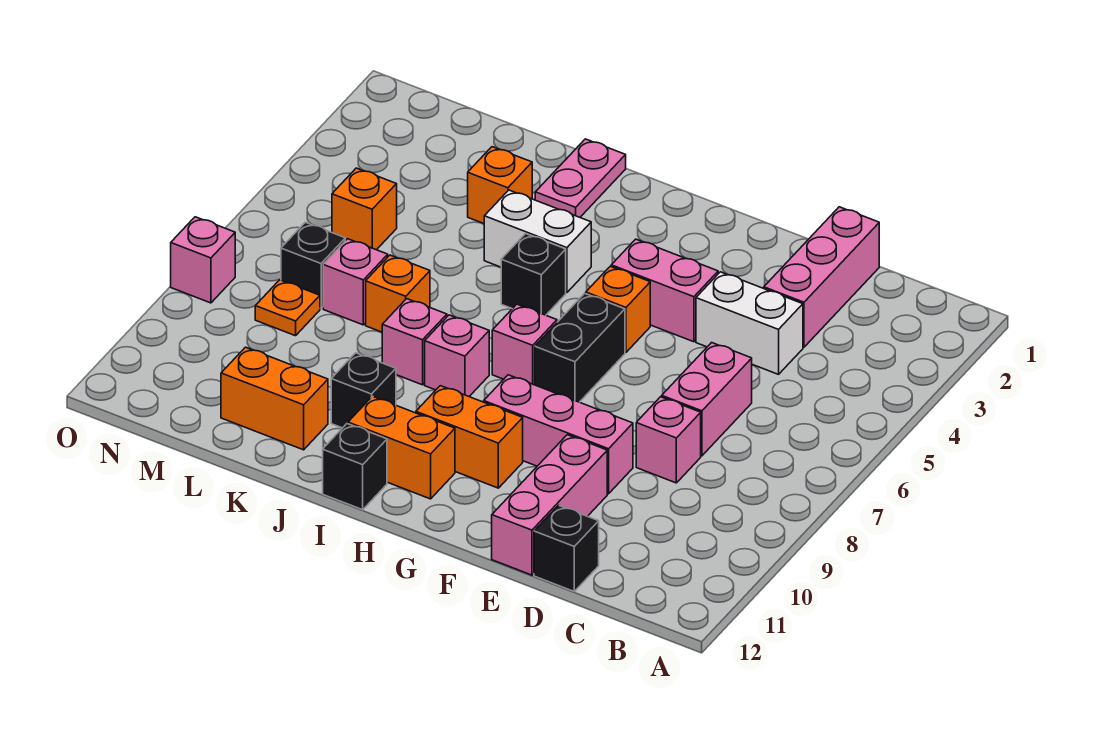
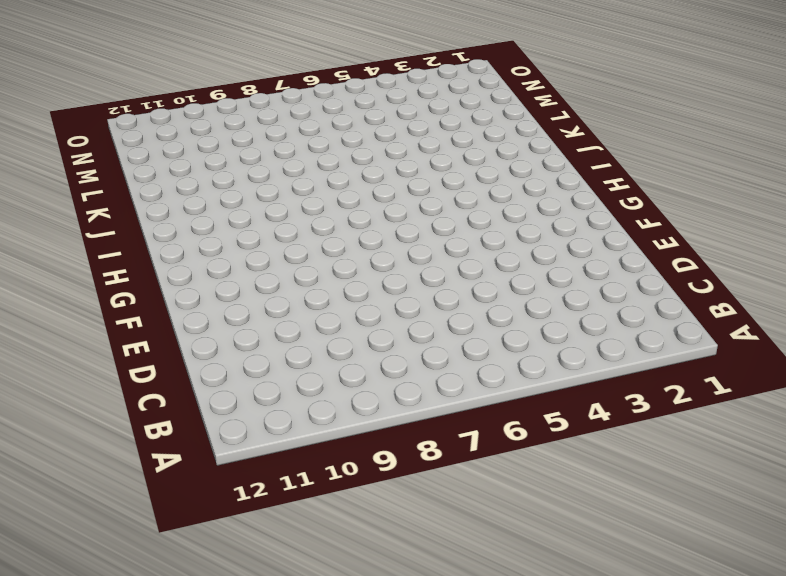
none -> pink 1x3 brick [764,207,879,347]
none -> white 1x2 brick [696,272,803,374]
none -> pink 1x2 brick [662,343,752,456]

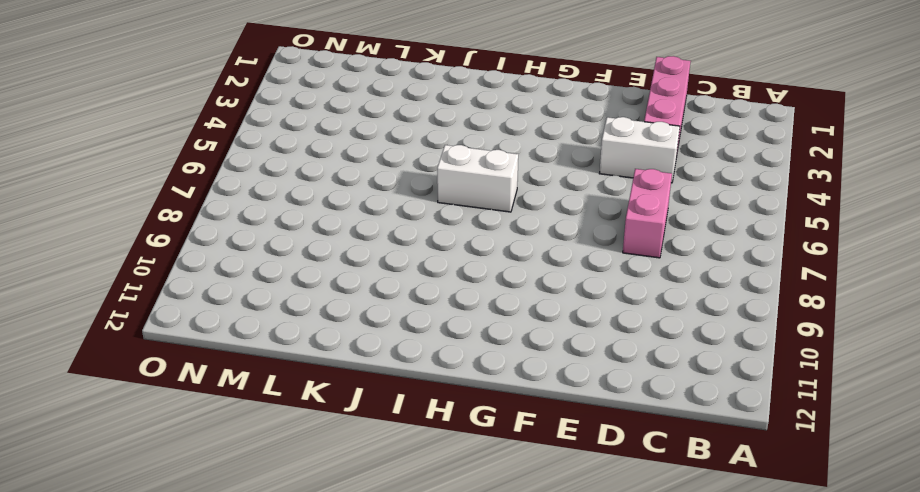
white 1x2 brick [437,145,518,212] -> white 1x2 brick moved to [484,190,591,293]
none -> pink 1x1 brick [636,397,701,483]
none -> black 1x1 brick [534,505,599,591]
none -> pink 1x3 brick [484,375,633,494]

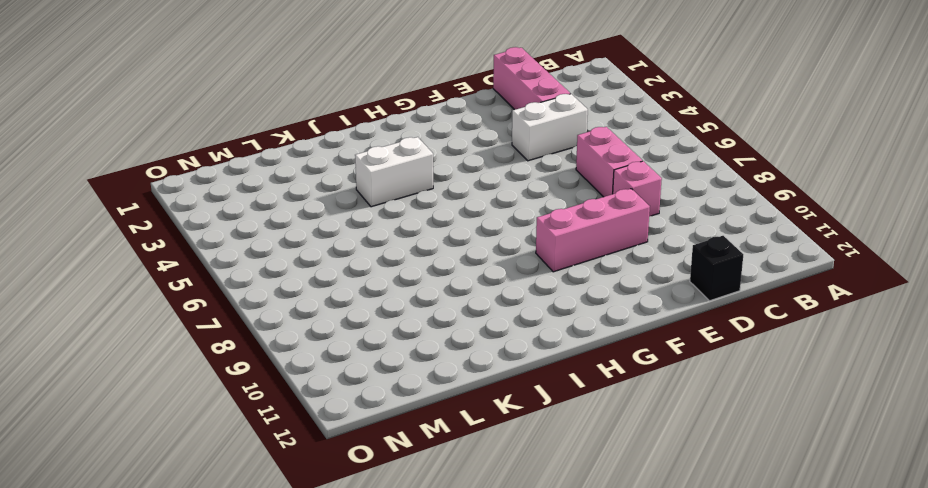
none -> pink 1x3 brick [492,435,607,575]
none -> pink 1x2 brick [611,239,718,342]
none -> orange 1x1 brick [586,266,650,352]

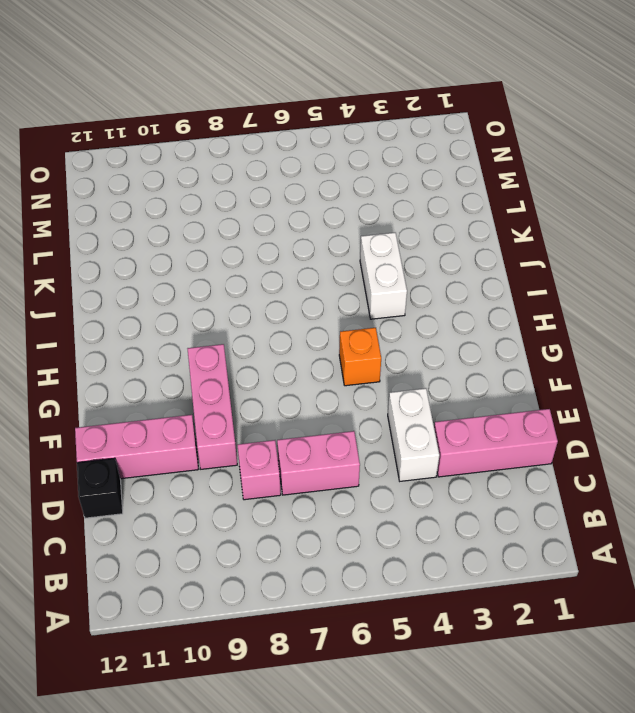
none -> pink 1x2 brick [611,239,718,342]
none -> black 1x2 brick [535,293,625,402]
none -> orange 1x2 brick [416,386,523,488]

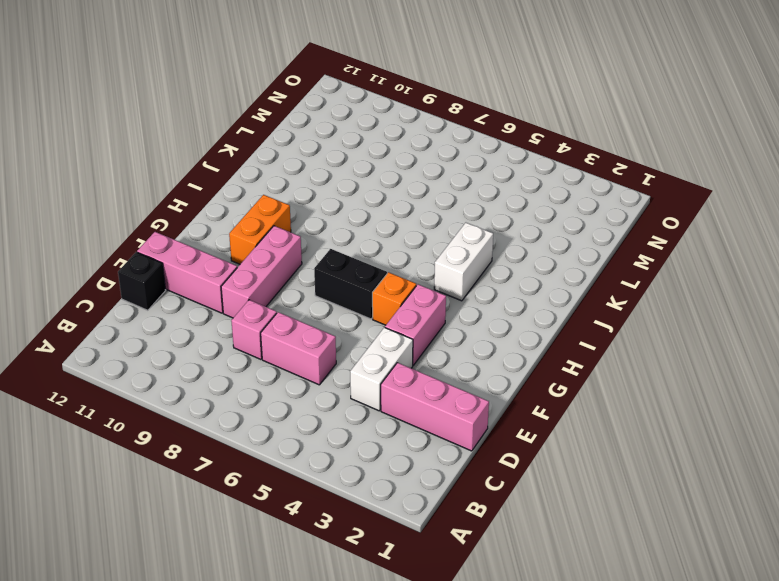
none -> pink 1x1 brick [492,304,557,385]
none -> orange 1x2 brick [348,396,455,499]
none -> black 1x1 brick [501,234,566,315]

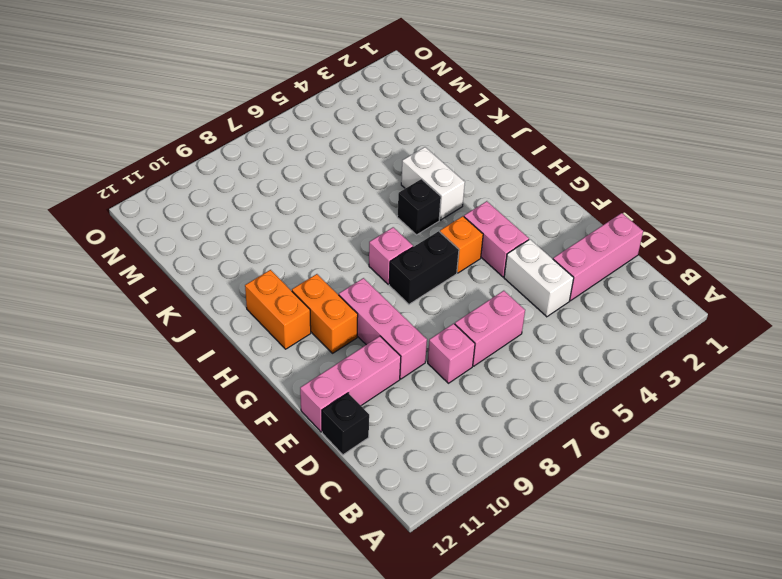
none -> pink 1x1 brick [425,315,489,396]
none -> black 1x1 brick [323,424,387,510]
none -> pink 1x2 plate [535,139,626,217]

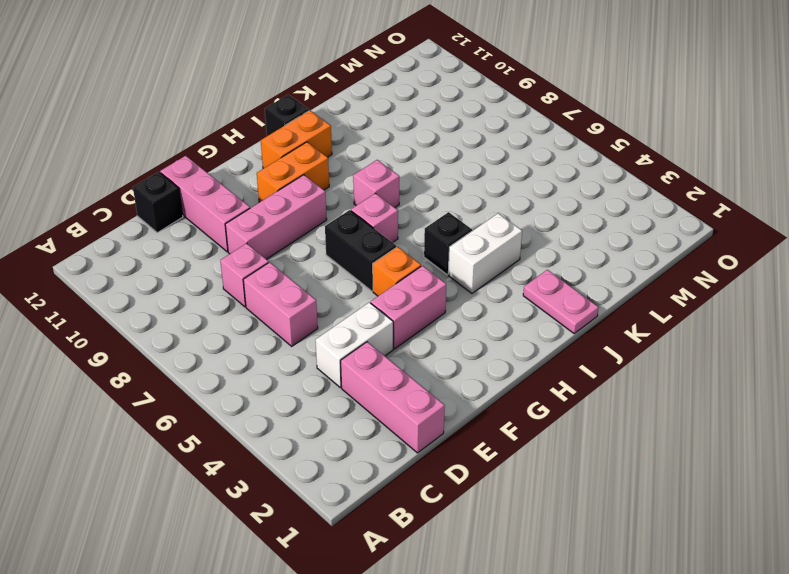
none -> pink 1x1 brick [382,299,447,385]
none -> black 1x1 brick [331,353,396,428]
none -> orange 1x1 brick [468,147,532,224]

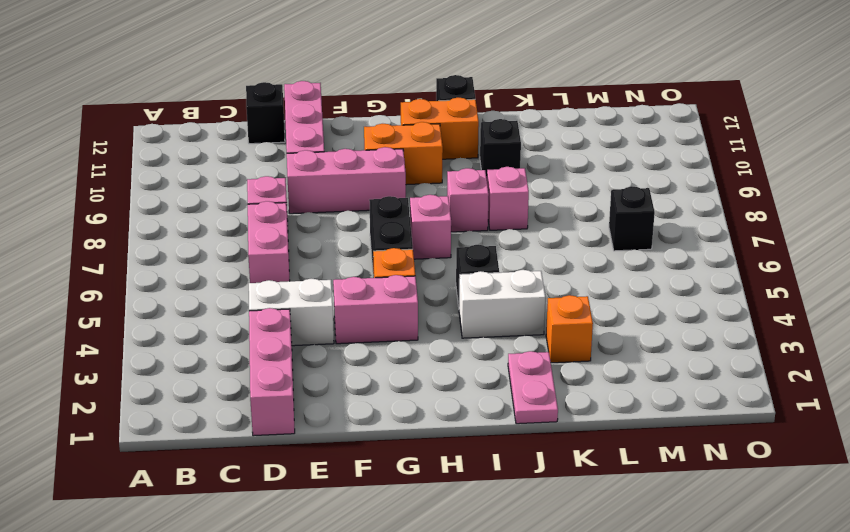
none -> orange 1x1 brick [366,255,430,332]
none -> orange 1x2 brick [221,347,328,450]
none -> pink 1x1 brick [323,239,388,325]

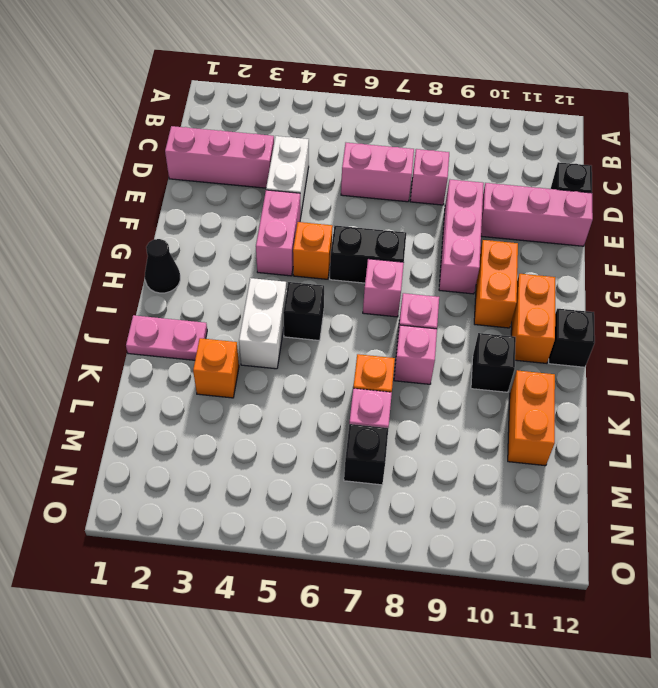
black 1x1 cone [145,239,180,293] -> none
none -> orange 1x1 brick [332,168,397,250]
none -> orange 1x1 plate [255,280,320,336]
none -> pink 1x1 brick [171,217,235,303]

